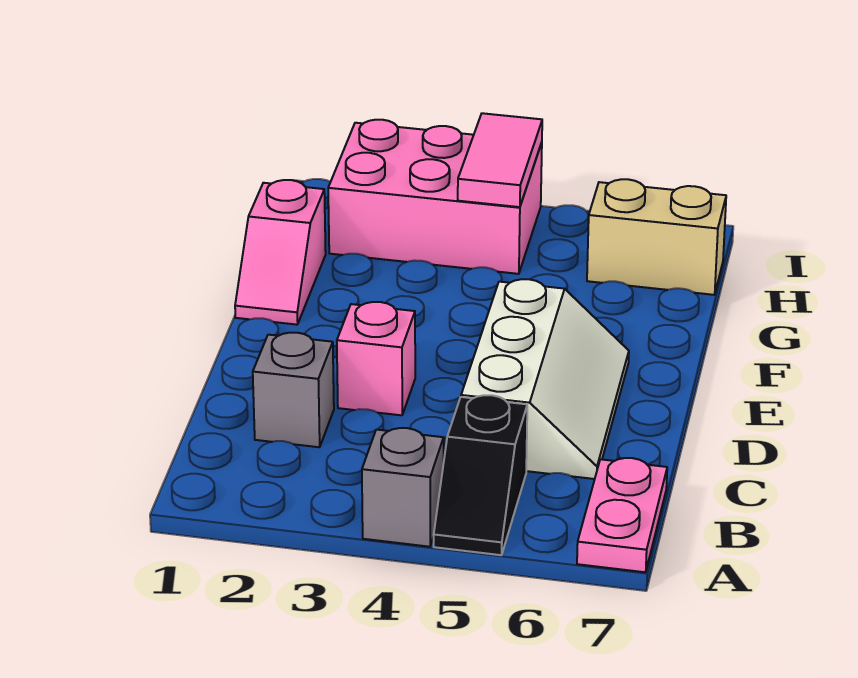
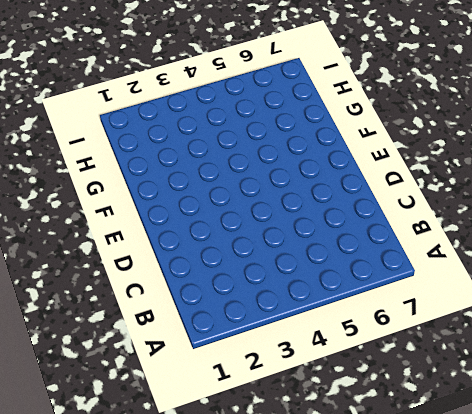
none -> grey 1x1 brick [362,428,444,547]
none -> black 1x2 slope [434,395,527,555]

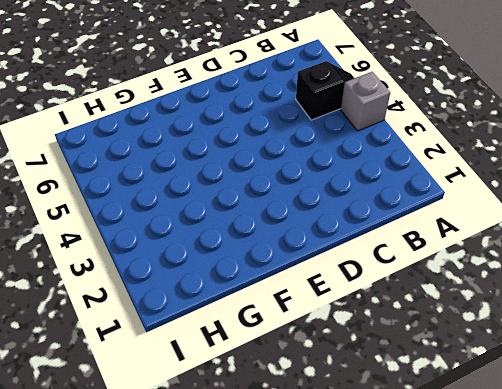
none -> pink 1x2 plate [577,458,667,572]
none -> grey 1x1 brick [253,333,334,447]

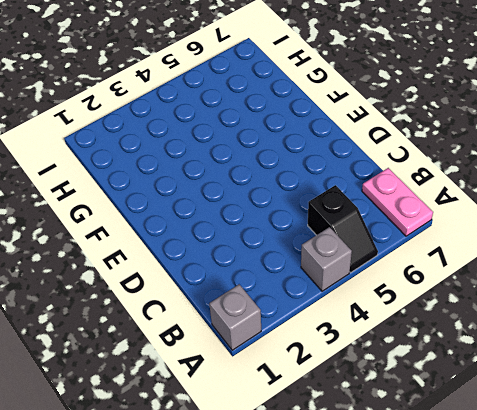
grey 1x1 brick [209,284,261,350] -> grey 1x1 brick moved to [253,333,334,447]
none -> white 2x3 slope [461,279,629,479]
none -> pink 1x1 brick [337,302,415,415]

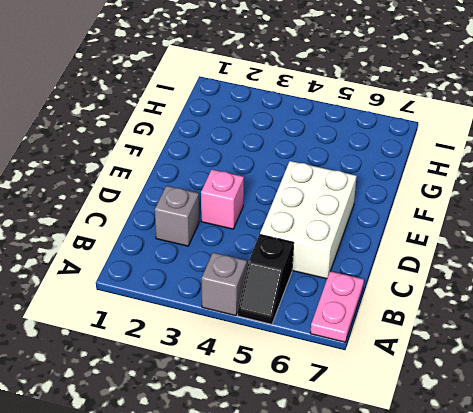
white 2x3 brick [260,161,357,279] -> white 2x3 slope [461,279,629,479]
none -> pink 1x2 slope [235,180,326,325]
none -> pink 2x3 brick [328,120,542,274]

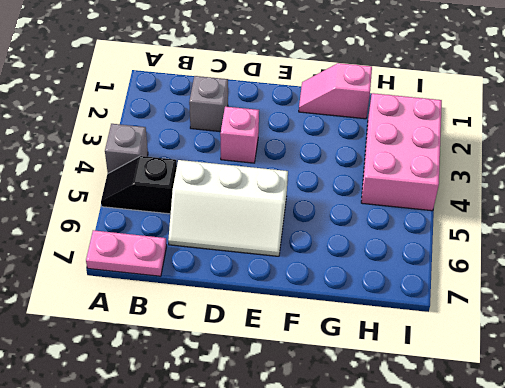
none -> tan 1x2 brick [587,179,726,295]
none -> pink 1x2 tile [458,113,542,207]

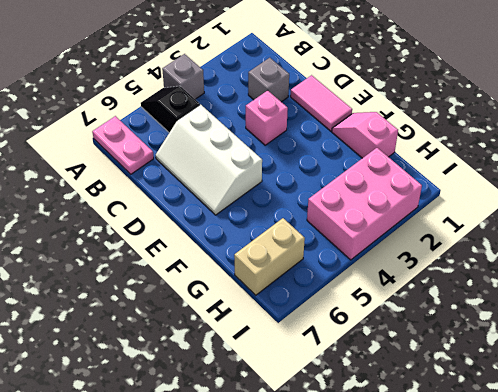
pink 1x2 tile [290,75,352,131] -> pink 1x2 tile moved to [458,113,542,207]

